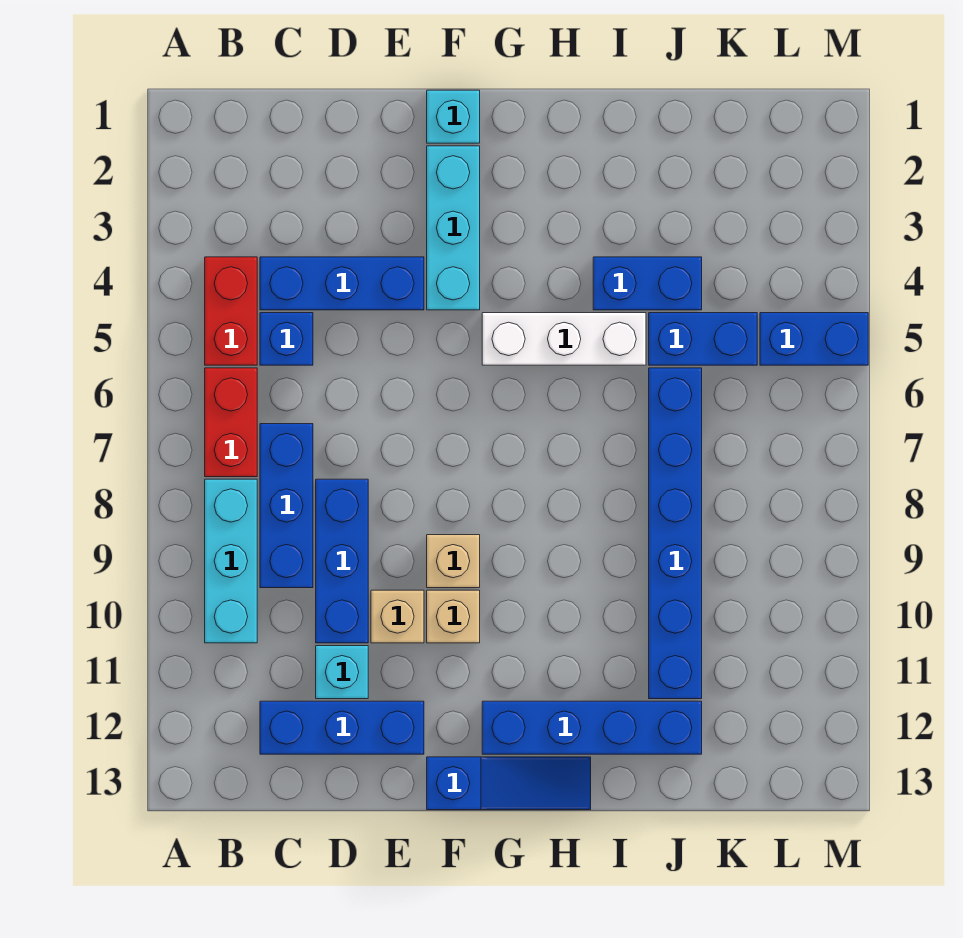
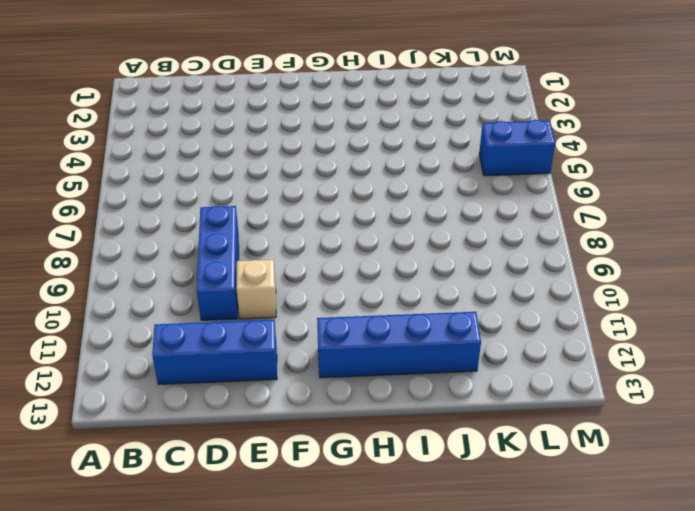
none -> red 1x2 brick [205,257,257,365]
none -> red 1x2 brick [205,368,257,477]
none -> cyan 1x3 brick [205,479,257,643]

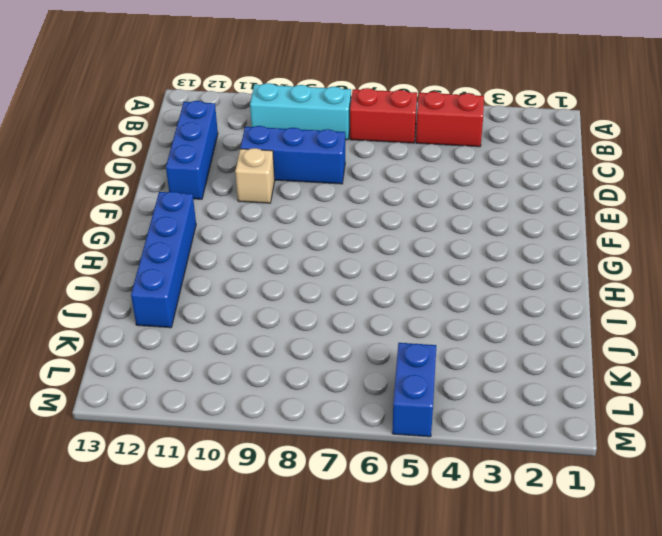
none -> blue 1x3 brick [260,257,424,310]
none -> blue 1x1 brick [260,313,313,365]
none -> blue 1x3 brick [260,424,313,588]

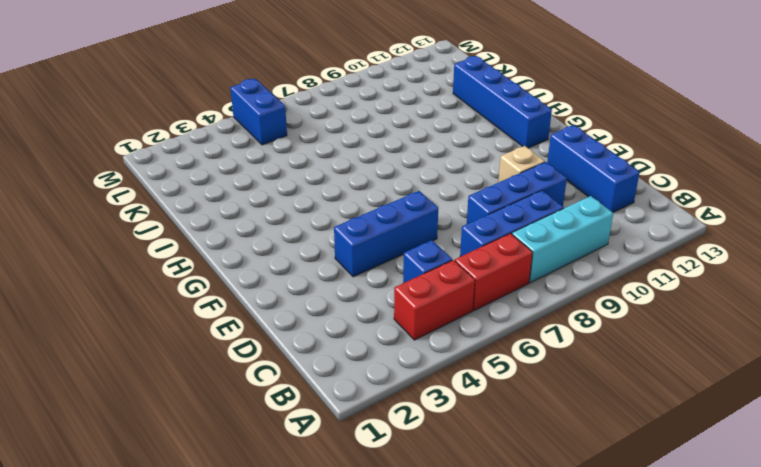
blue 1x3 brick [334,191,438,277] -> blue 1x3 brick turned to [260,257,424,310]
none -> cyan 1x1 brick [316,646,368,699]
none -> cyan 1x1 brick [427,90,480,143]
none -> cyan 1x3 brick [427,146,480,310]

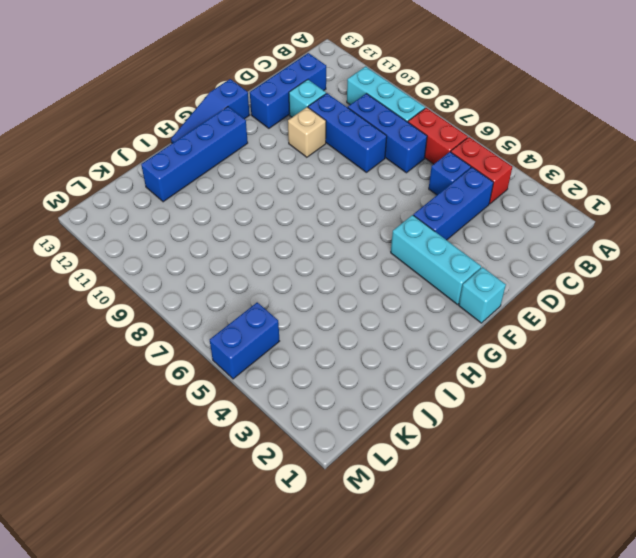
none -> tan 1x1 brick [427,535,480,588]
none -> tan 1x1 brick [427,590,480,643]
none -> white 1x3 brick [482,313,646,365]

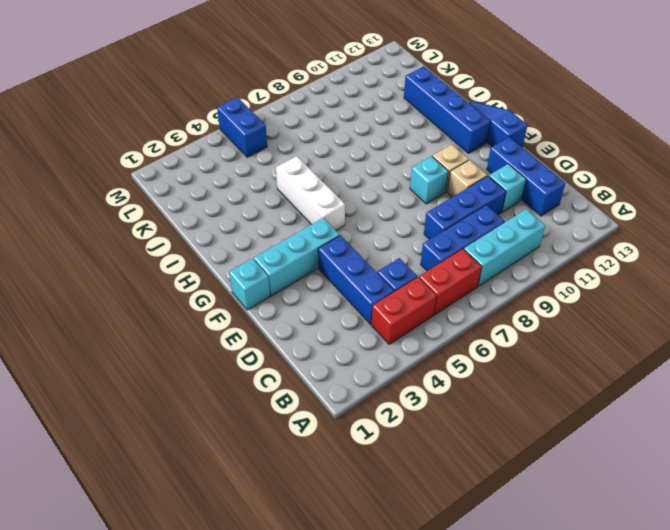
cyan 1x1 brick [410,156,448,204] -> tan 1x1 brick [427,535,480,588]
none -> blue 1x2 brick [593,257,702,310]
none -> blue 1x2 brick [649,313,757,365]
none -> blue 1x6 brick [649,368,702,699]

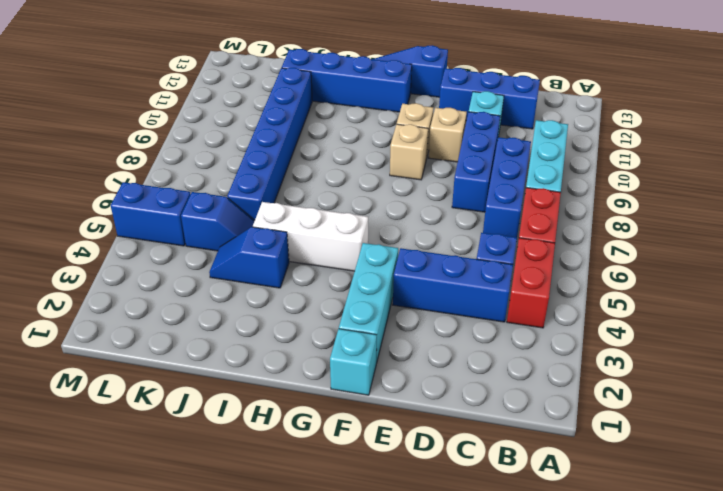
blue 1x2 slope [209,227,289,288] -> blue 1x2 brick [593,257,702,310]
blue 1x2 slope [181,192,255,251] -> blue 1x2 brick [649,313,757,365]

